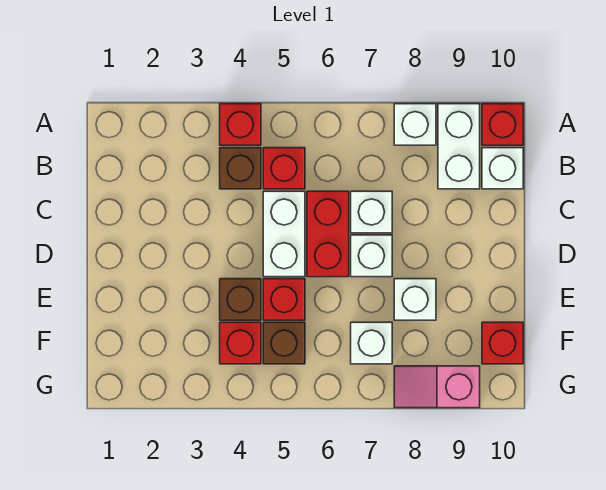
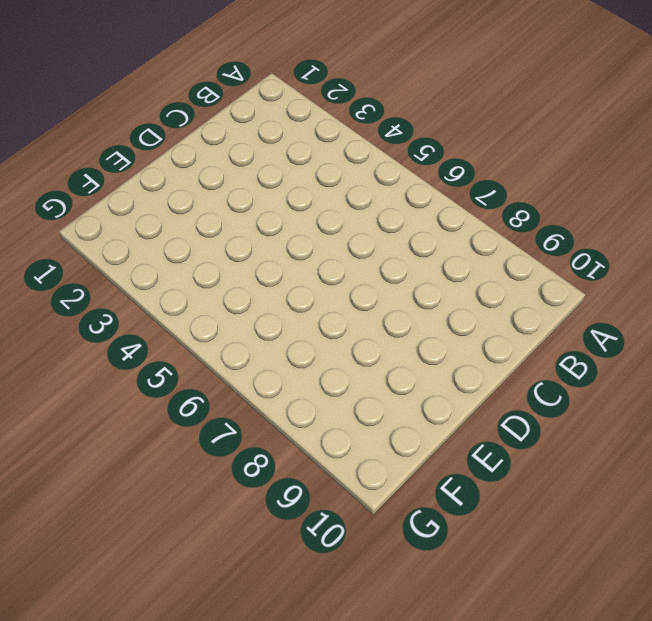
none -> red 1x1 brick [220,104,261,145]
none -> white 1x1 brick [394,104,436,145]
none -> white 1x2 brick [438,104,480,189]

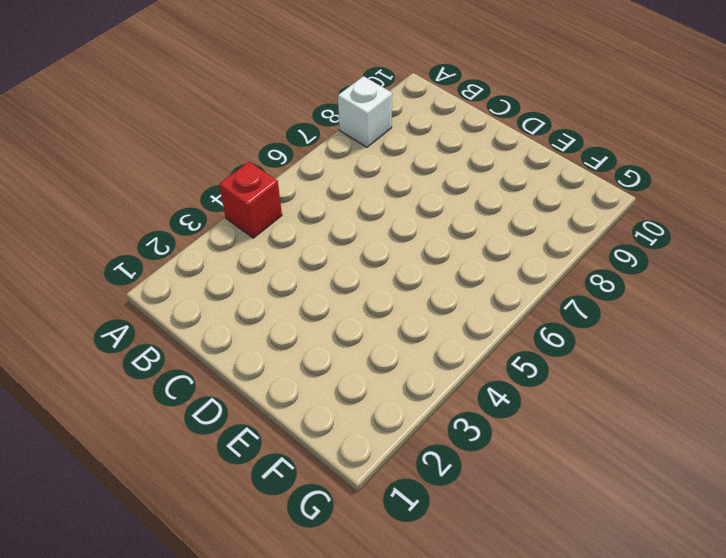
none -> white 1x2 brick [438,104,480,189]
none -> red 1x1 brick [482,104,523,145]
none -> brown 1x1 brick [220,148,261,189]

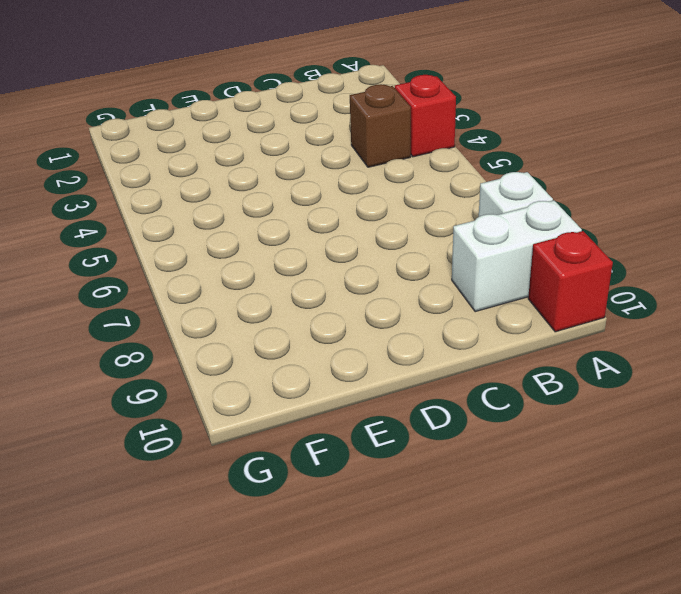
none -> red 1x1 brick [263,148,305,189]
none -> white 1x1 brick [482,148,523,189]
none -> white 1x2 brick [263,191,305,277]

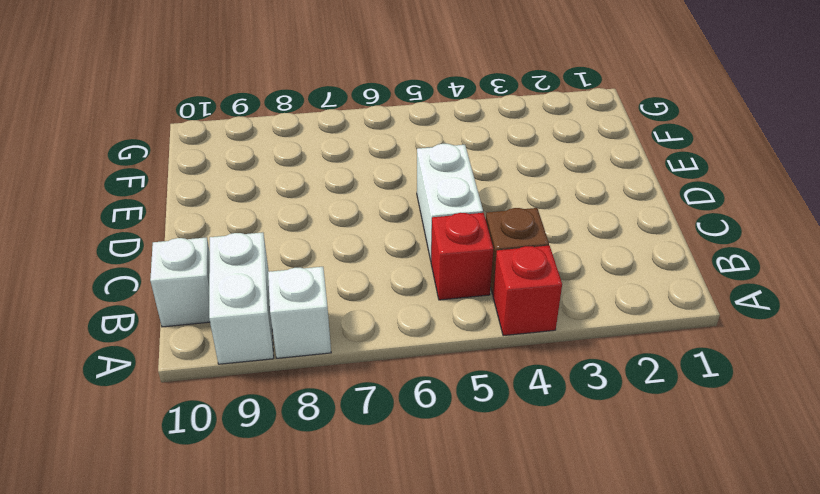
none -> red 1x1 brick [482,104,523,145]
none -> red 1x2 brick [307,191,349,277]
none -> white 1x1 brick [351,191,392,233]

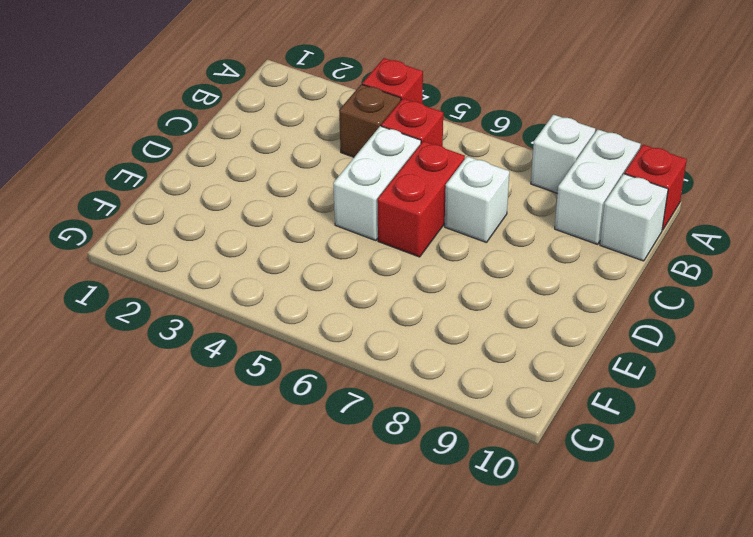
none -> white 1x1 brick [351,235,392,277]
none -> brown 1x1 brick [220,279,261,320]
none -> red 1x1 brick [263,279,305,320]

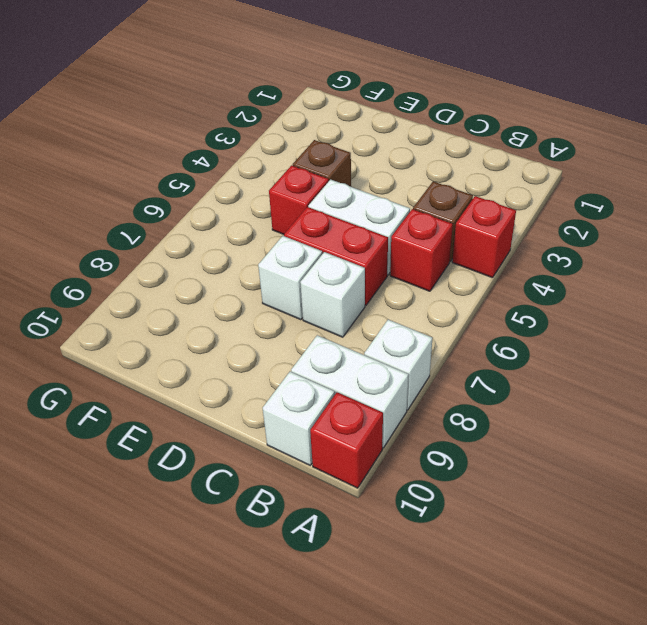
none -> white 1x1 brick [394,279,436,320]
none -> red 1x1 brick [220,322,261,364]
none -> brown 1x1 brick [263,322,305,364]

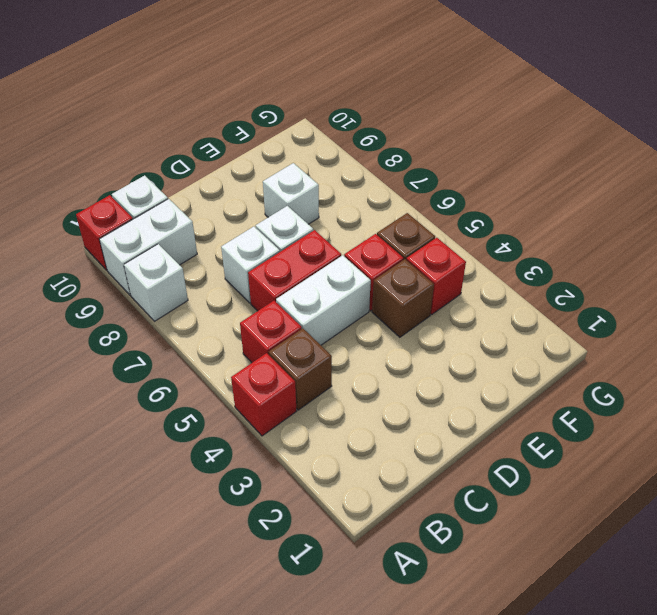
none -> white 1x1 brick [351,322,392,364]
none -> red 1x1 brick [482,322,523,364]
none -> pink 1x2 slope [394,366,480,408]

